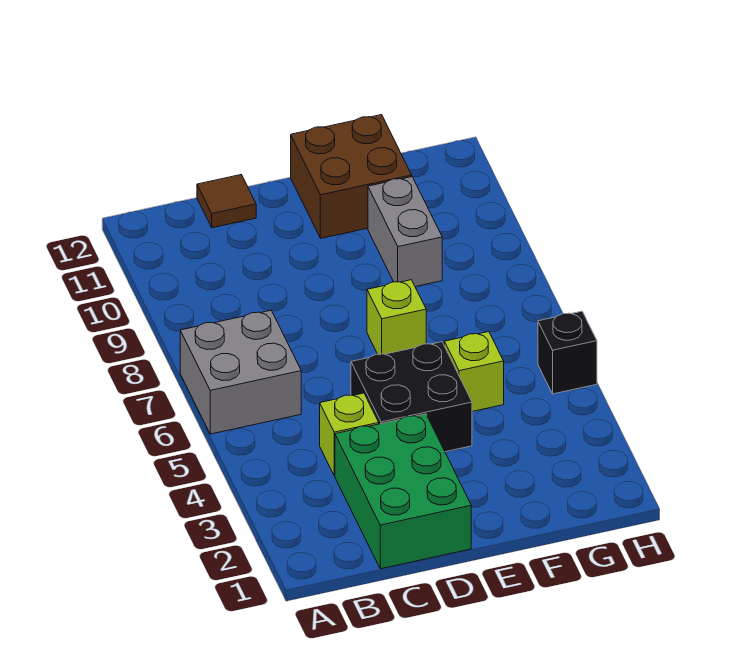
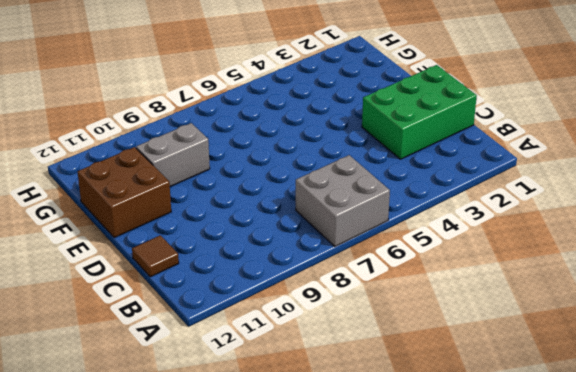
none -> lime 1x1 brick [319,393,379,476]
none -> black 2x2 brick [351,342,472,452]

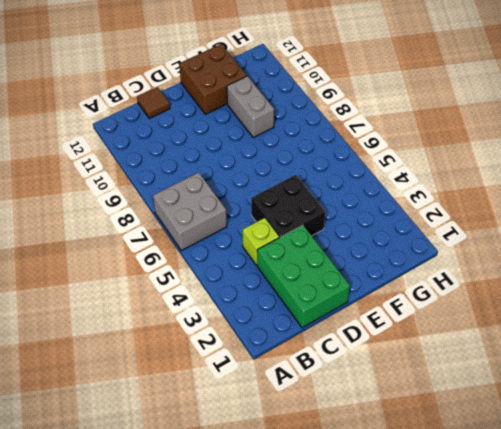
none -> lime 1x1 brick [367,280,426,354]
none -> lime 1x1 brick [444,332,504,411]

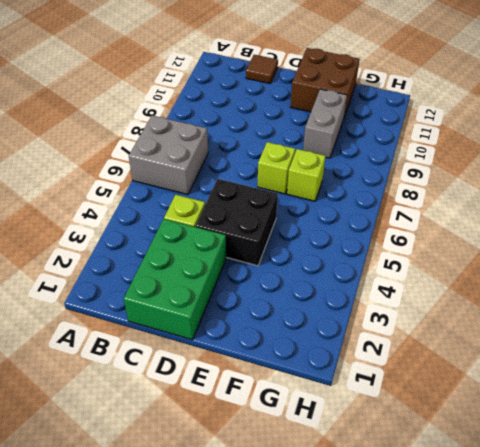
lime 1x1 brick [287,149,326,201] -> lime 1x1 brick moved to [444,332,504,411]
none -> black 1x1 brick [538,311,597,394]

